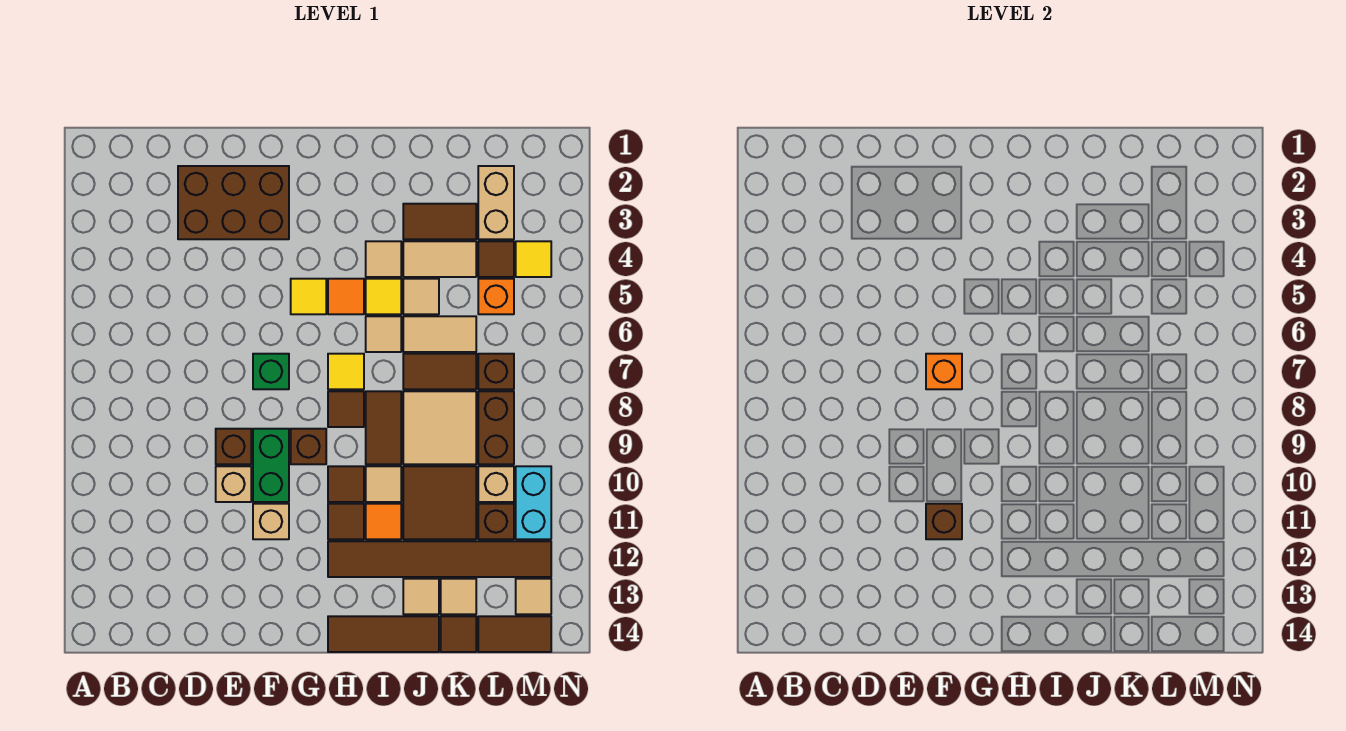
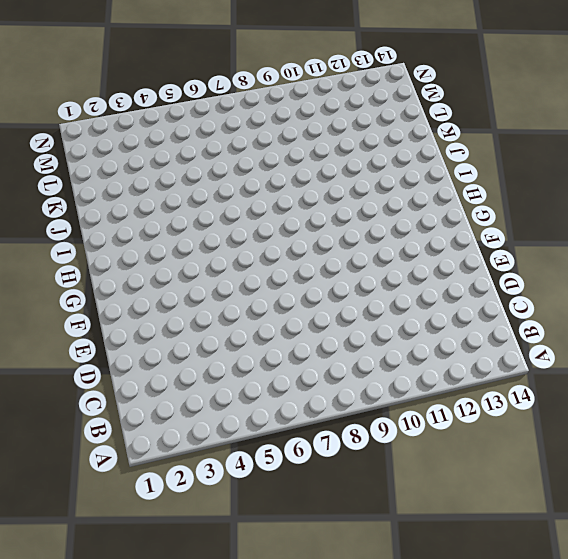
none -> brown 2x3 brick [178,166,289,239]
none -> brown 1x1 brick [216,429,251,464]
none -> tan 1x1 brick [216,466,251,502]
none -> green 1x1 brick [253,354,289,389]

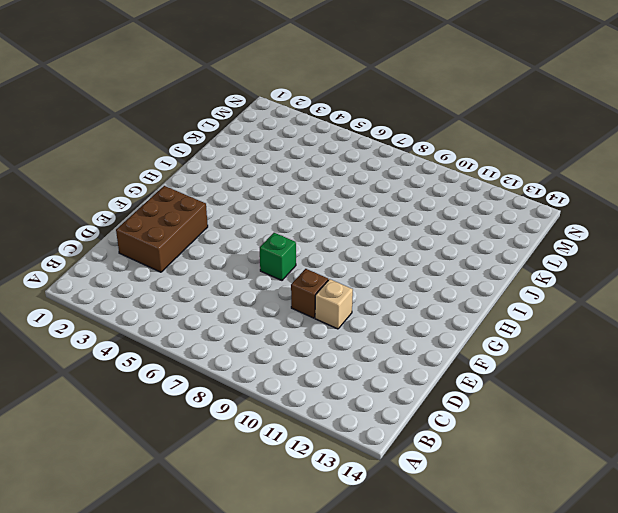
none -> green 1x2 brick [253,429,289,502]
none -> tan 1x1 brick [253,504,289,539]
none -> yellow 1x1 tile [291,279,326,314]
none -> brown 1x1 brick [291,429,326,464]

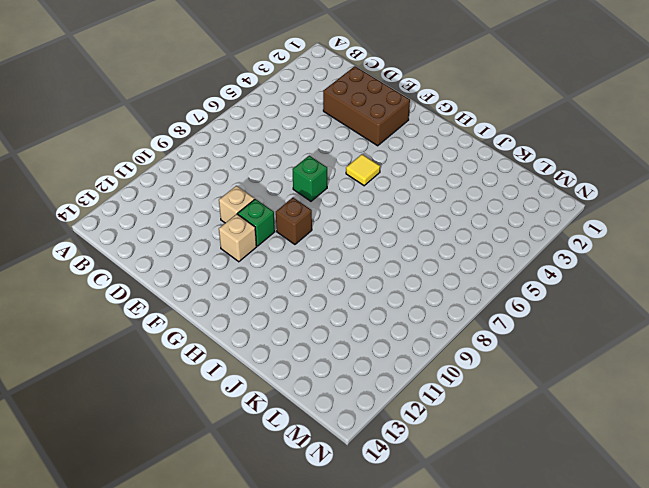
green 1x1 brick [238,199,275,246] -> green 1x2 brick [253,429,289,502]
none -> brown 1x1 brick [216,429,251,464]
none -> orange 1x1 tile [328,279,364,314]
none -> yellow 1x1 tile [328,354,364,389]
none -> brown 1x1 tile [328,391,364,427]

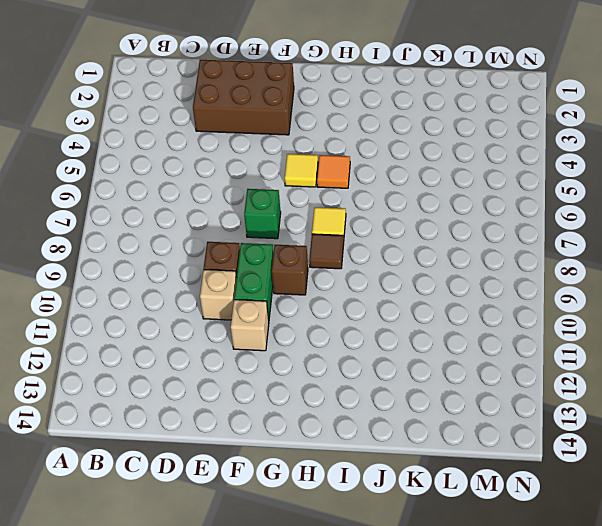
none -> brown 1x1 tile [328,466,364,502]
none -> brown 1x1 tile [328,504,364,539]
none -> brown 1x6 tile [328,541,551,577]
none -> brown 1x3 tile [328,616,439,652]

